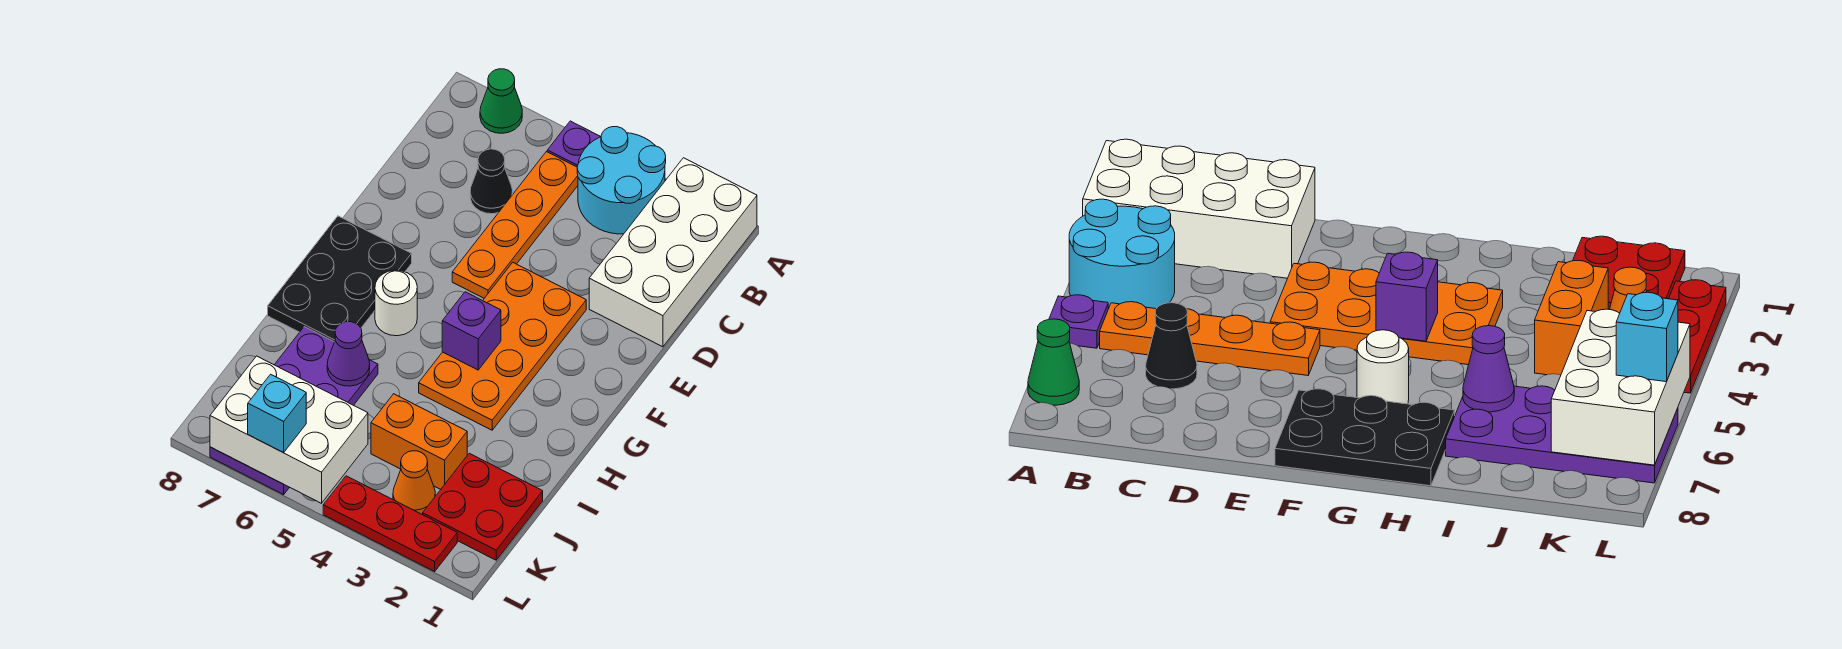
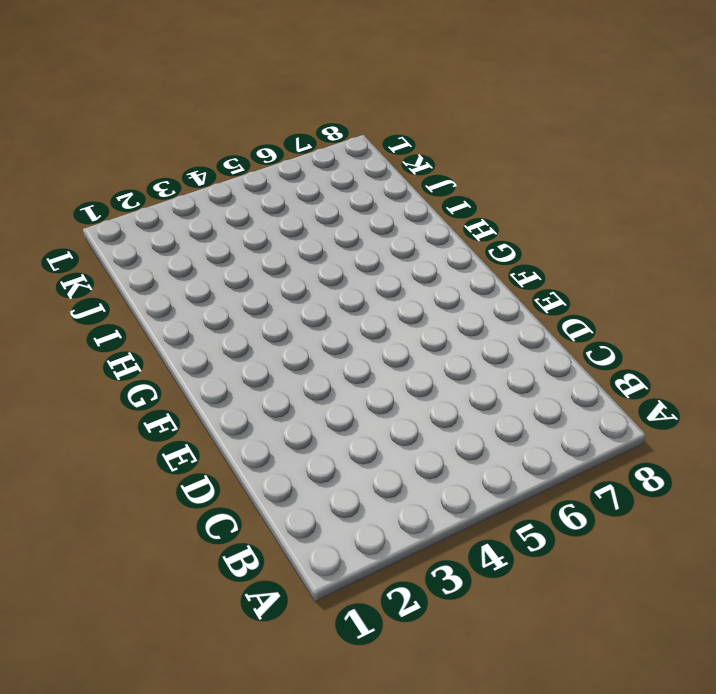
none -> white 2x4 brick [589,158,757,347]
none -> cyan 2x2 round brick [577,127,666,234]
none -> purple 1x1 plate [547,121,601,167]

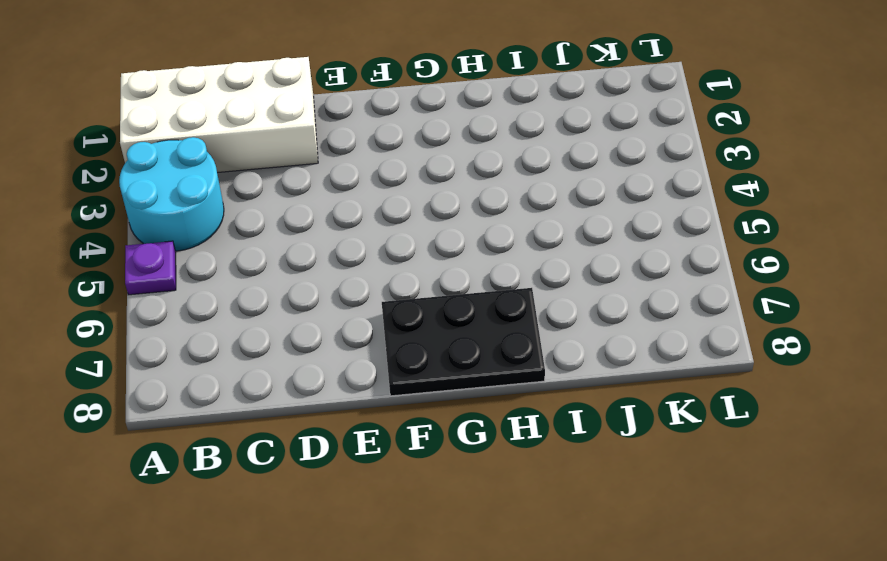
none -> green 1x1 cone [480,69,522,133]
none -> orange 1x4 plate [452,152,578,298]
none -> black 1x1 cone [470,149,513,214]

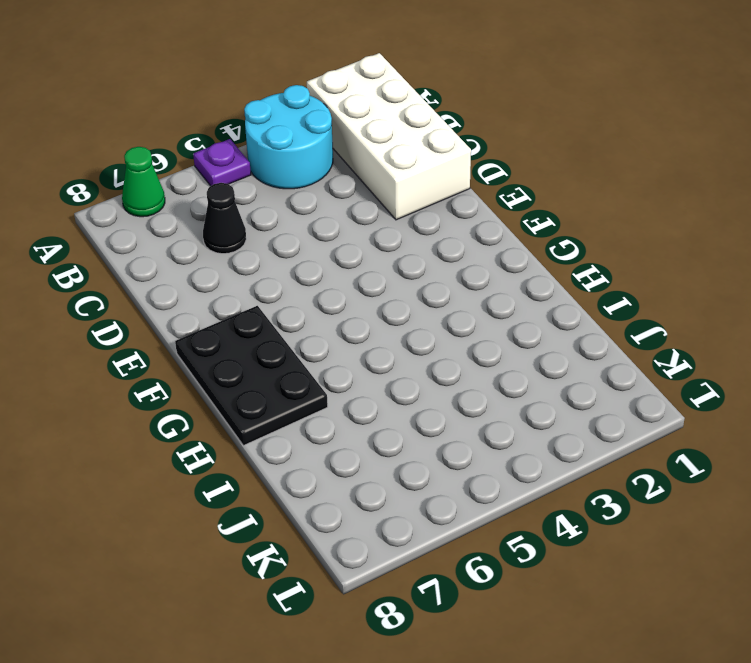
none -> orange 1x4 plate [452,152,578,298]
none -> orange 2x4 plate [419,262,586,430]
none -> white 1x1 round brick [375,270,417,336]

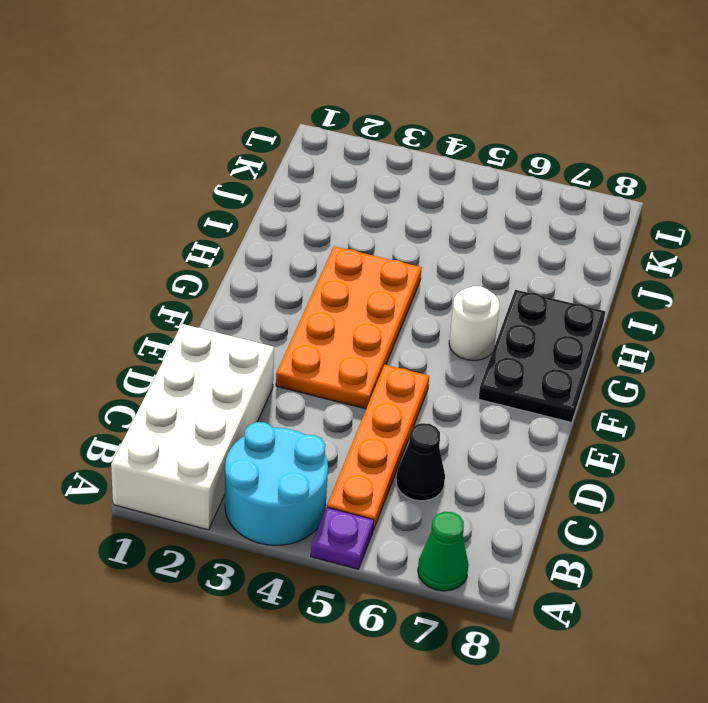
none -> purple 2x4 plate [210,327,378,495]
none -> red 2x2 plate [423,453,543,560]
none -> orange 1x2 brick [371,394,467,489]

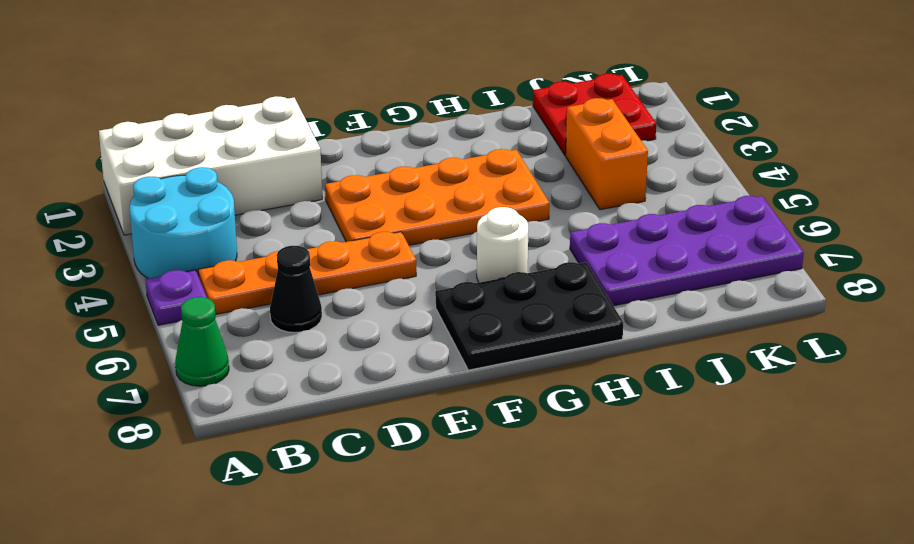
none -> orange 1x1 cone [393,451,435,514]
none -> red 1x3 plate [323,476,457,571]
none -> purple 1x1 brick [442,292,501,370]

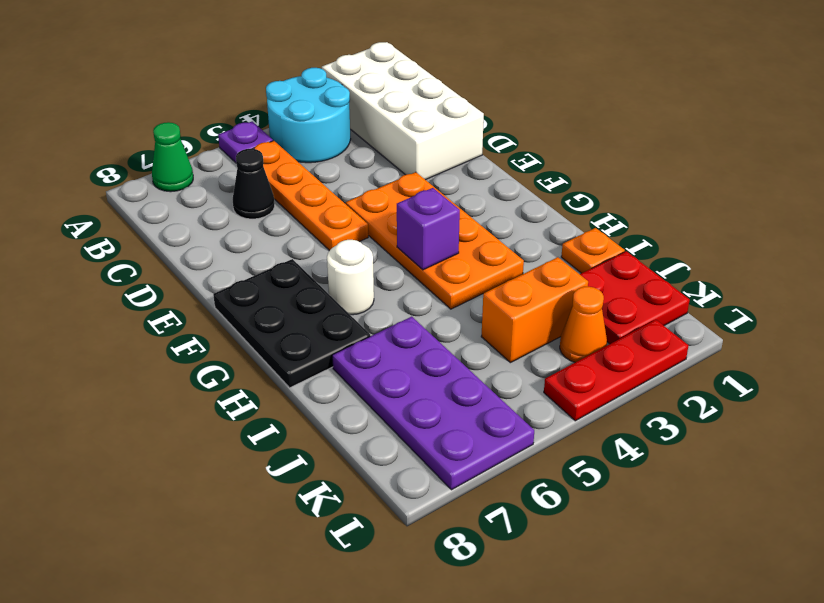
orange 1x1 plate [561,228,625,273] -> none
none -> purple 1x1 cone [327,322,370,386]
none -> white 2x3 brick [210,356,368,503]
none -> cyan 1x1 brick [248,374,306,453]

